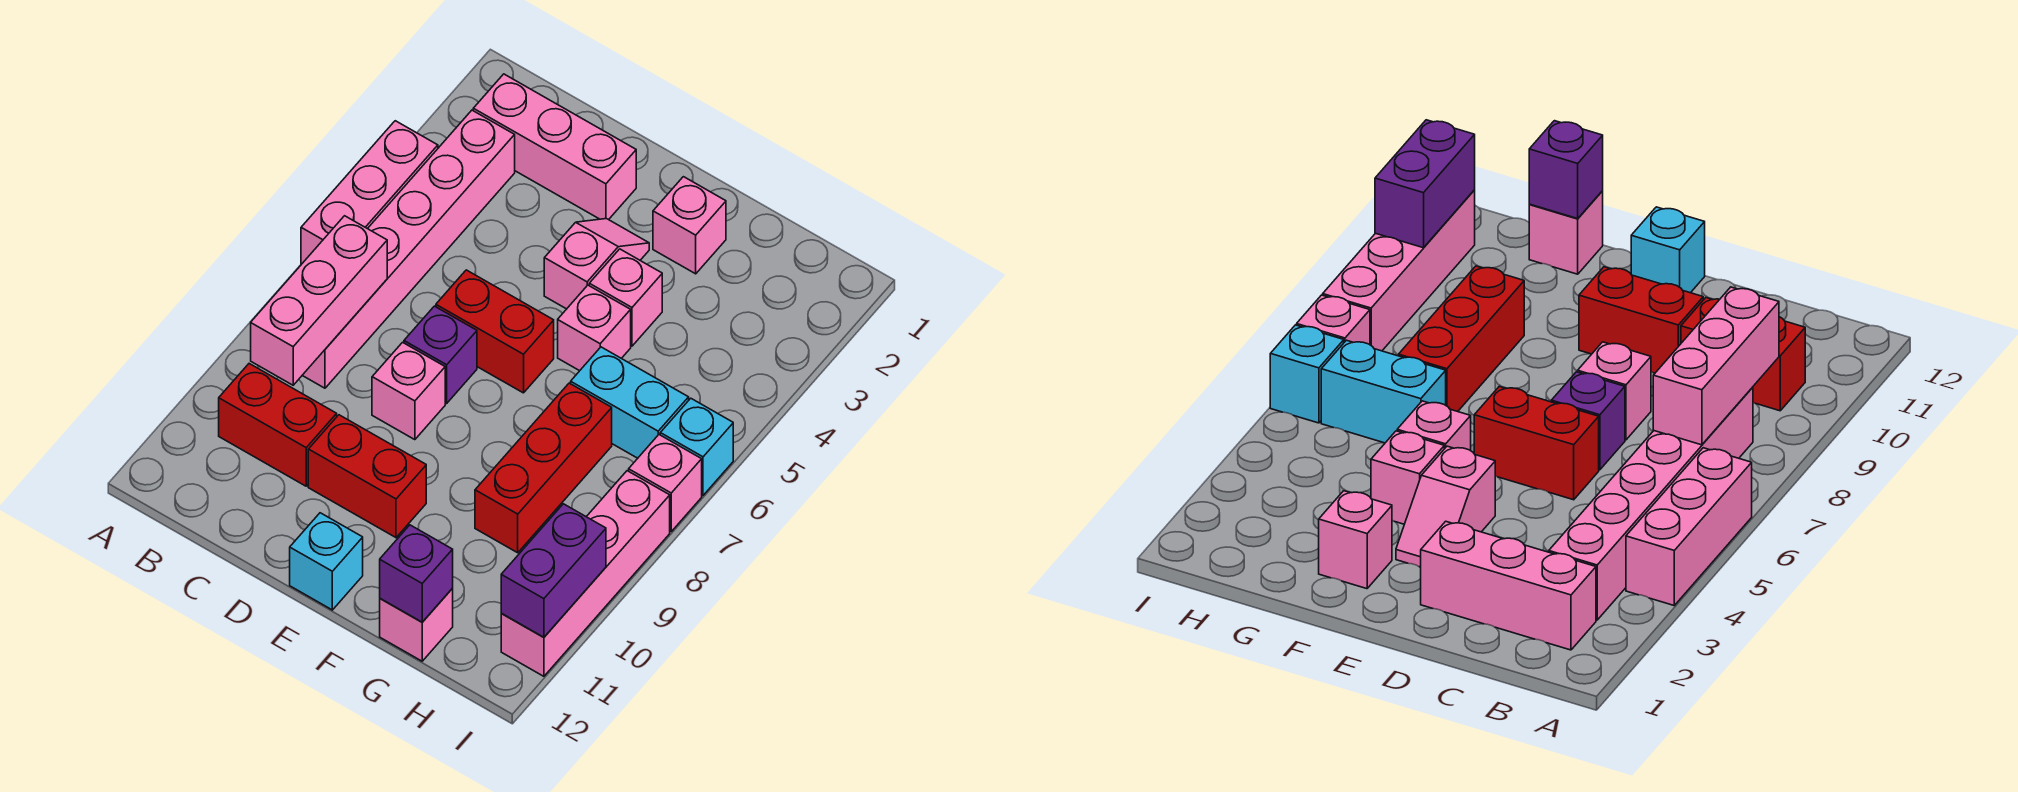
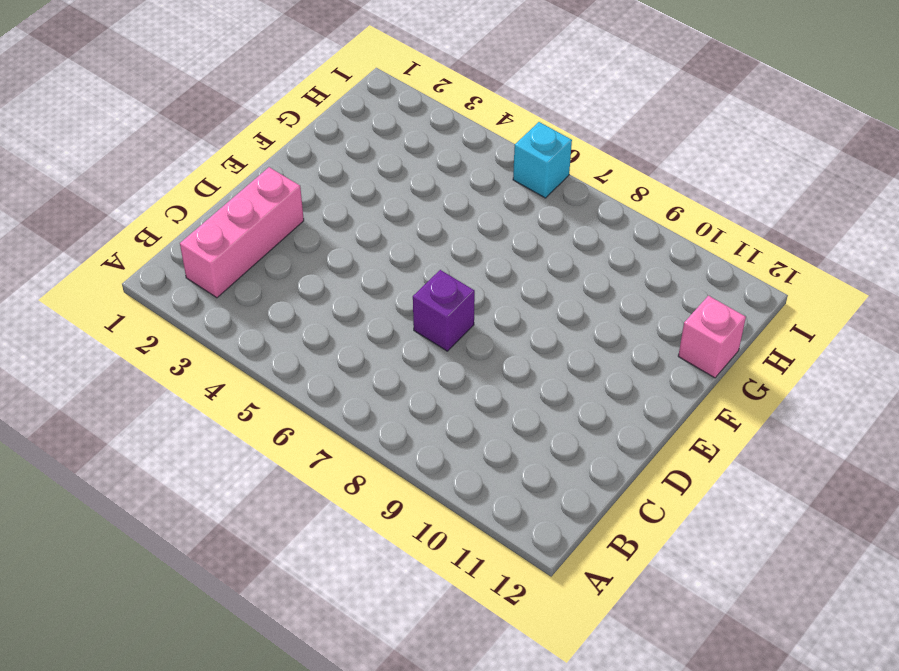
none -> pink 1x3 brick [301,121,438,264]
none -> pink 1x6 brick [302,110,515,388]
none -> red 1x2 brick [219,364,337,486]

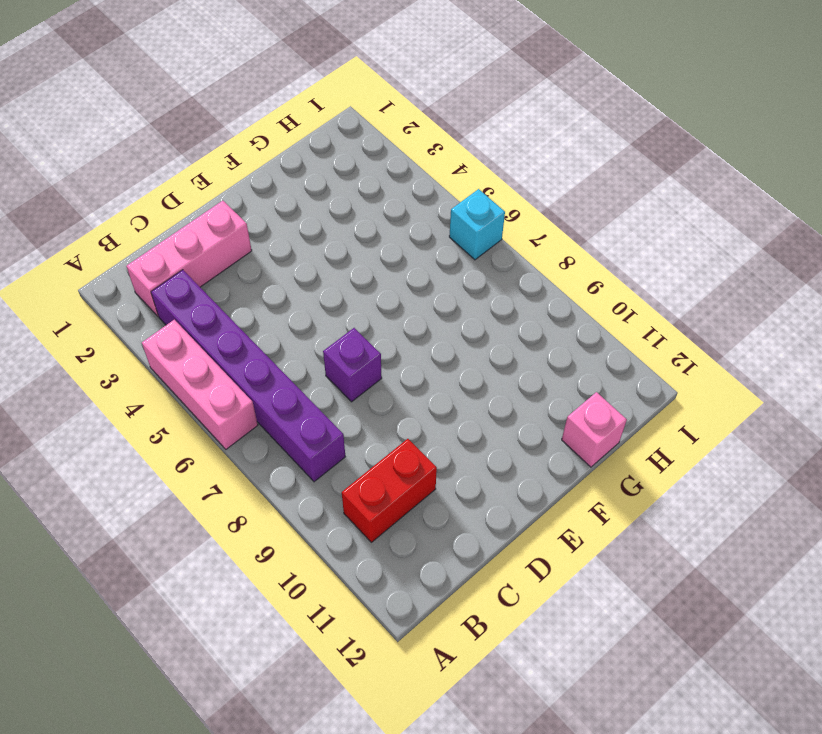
purple 1x6 brick [151,270,345,482] -> pink 1x6 brick [302,110,515,388]
none -> red 1x2 brick [436,270,554,393]
none -> pink 1x1 brick [372,342,445,440]
none -> red 1x2 brick [308,415,426,537]

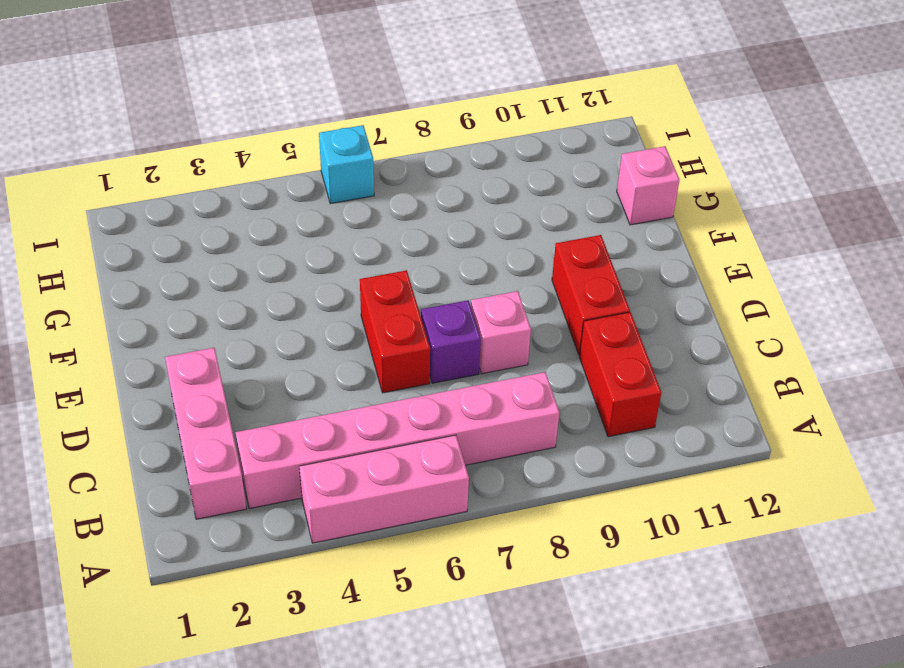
none -> pink 1x2 slope [544,219,649,309]
none -> cyan 1x1 brick [290,513,363,610]
none -> pink 1x1 brick [653,177,726,274]

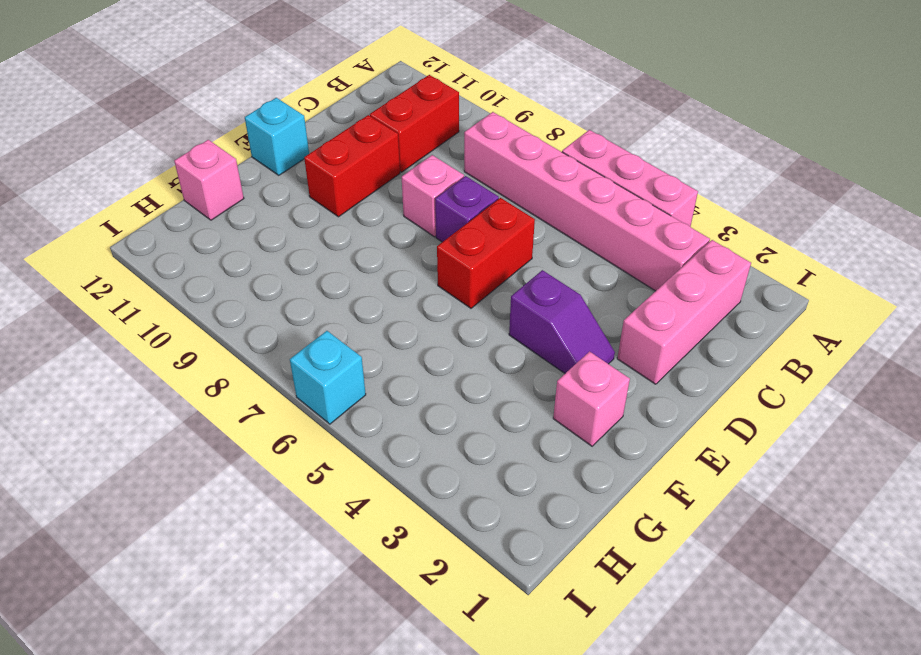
purple 1x2 slope [509,270,615,373] -> pink 1x2 slope [544,219,649,309]
none -> pink 1x1 brick [589,249,662,346]
none -> pink 1x1 brick [558,285,631,371]
none -> cyan 1x2 brick [571,347,689,458]

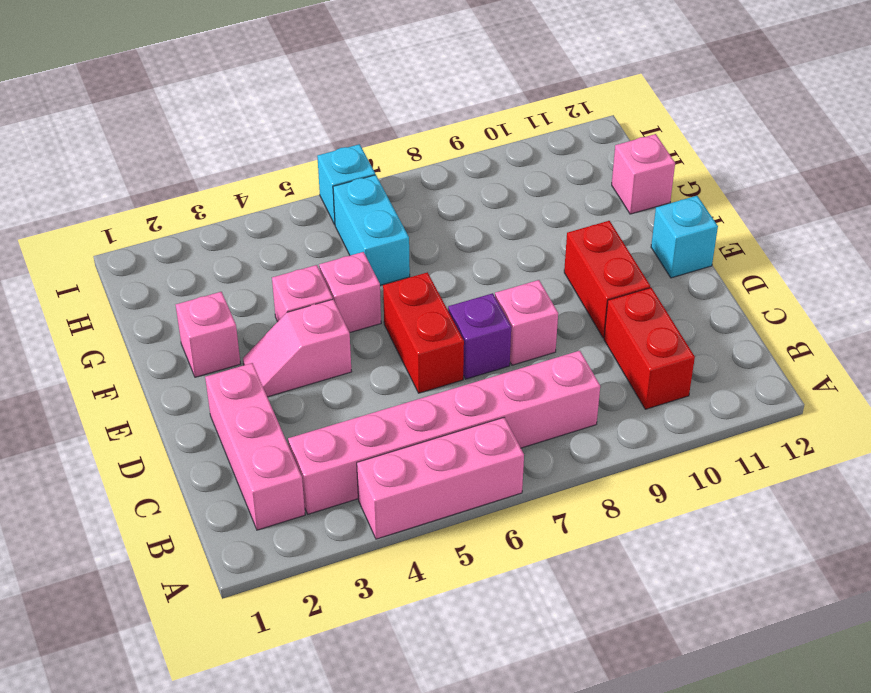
none -> red 1x3 brick [475,383,612,553]
none -> pink 1x1 brick [629,435,702,531]
none -> pink 1x4 brick [501,471,670,676]

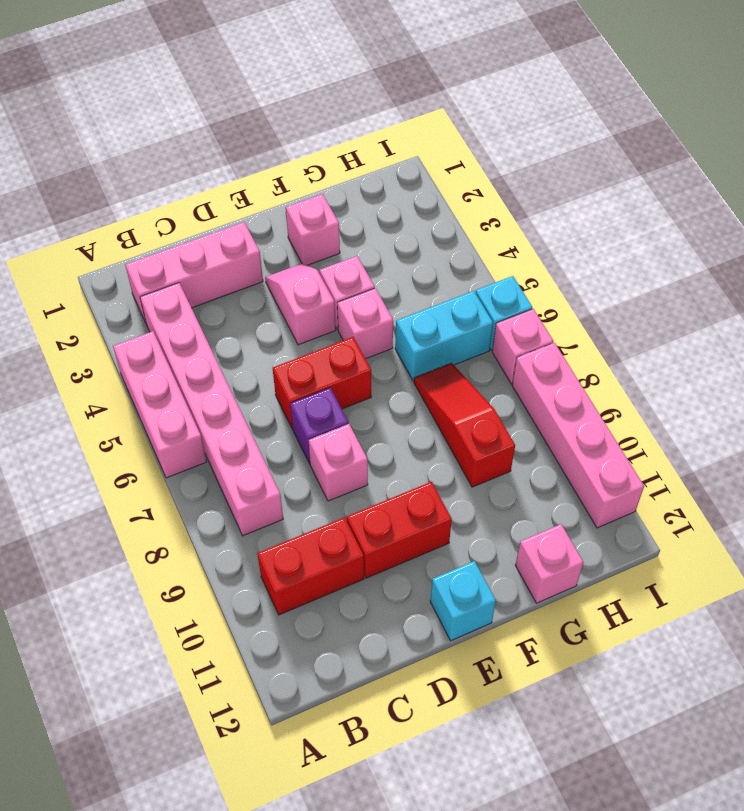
red 1x3 slope [414,363,515,487] -> red 1x3 brick [475,383,612,553]
none -> pink 1x3 brick [251,216,387,385]
none -> purple 1x1 brick [380,525,453,622]
none -> purple 1x2 brick [501,504,606,637]

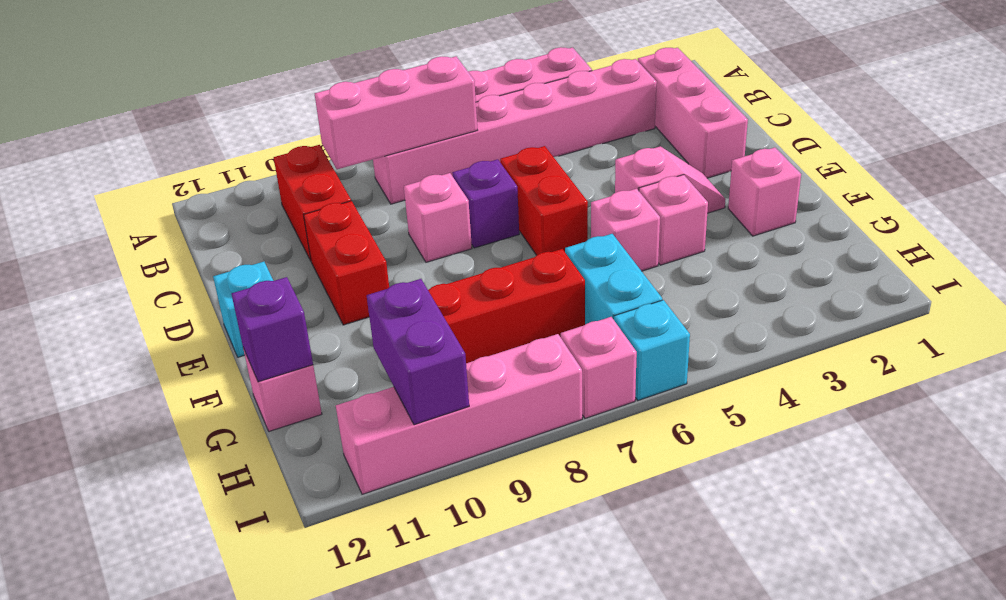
purple 1x2 brick [367,279,469,425] -> purple 1x2 brick turned to [501,504,606,637]

